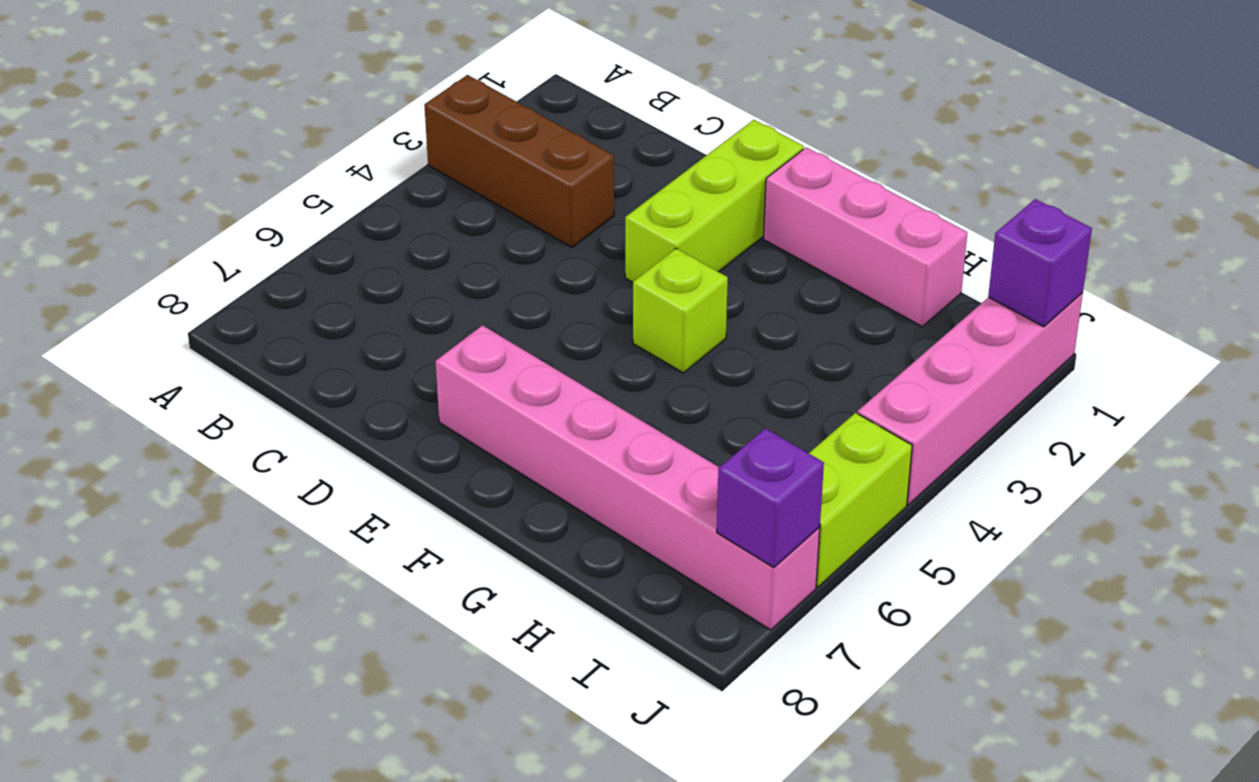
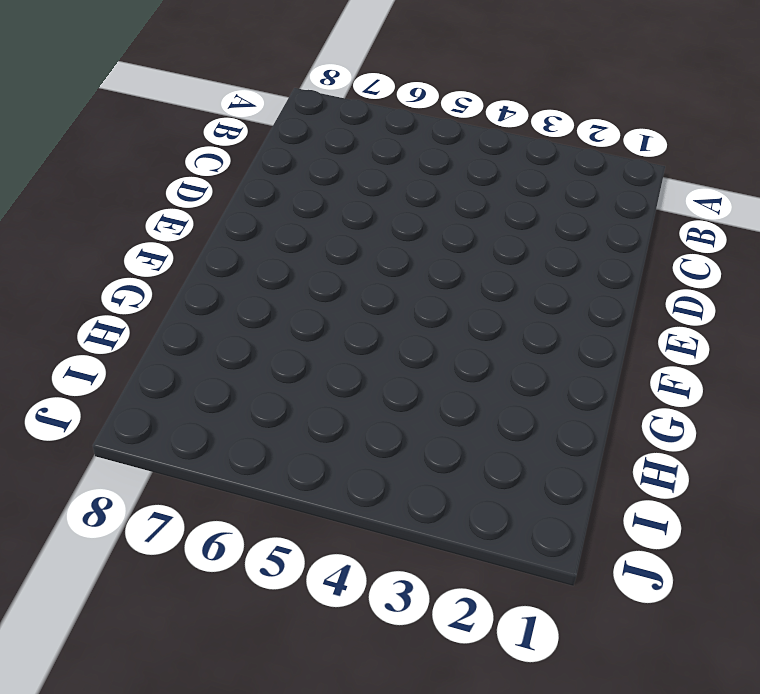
none -> brown 1x3 brick [424,75,614,247]
none -> lime 1x3 brick [625,120,804,282]

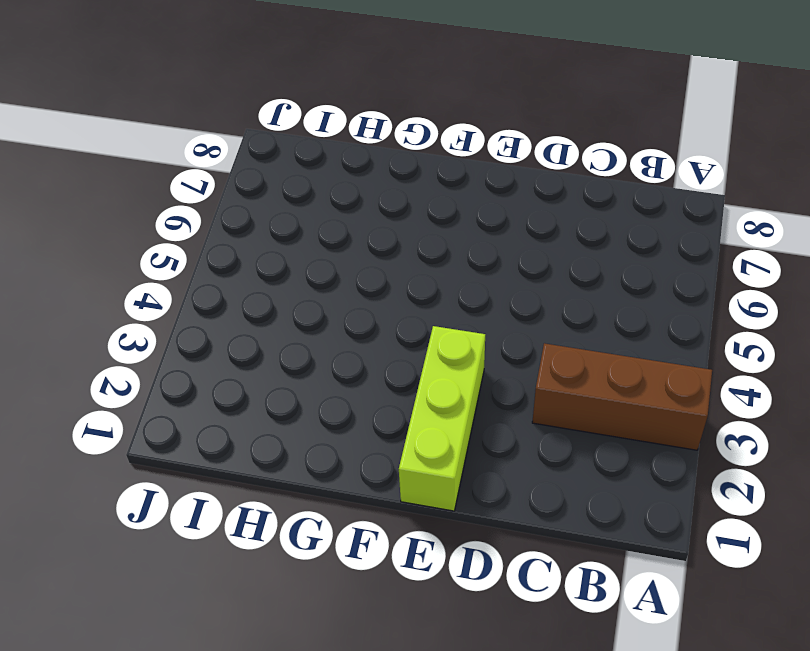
none -> pink 1x6 brick [436,325,820,630]
none -> pink 1x3 brick [764,147,968,327]

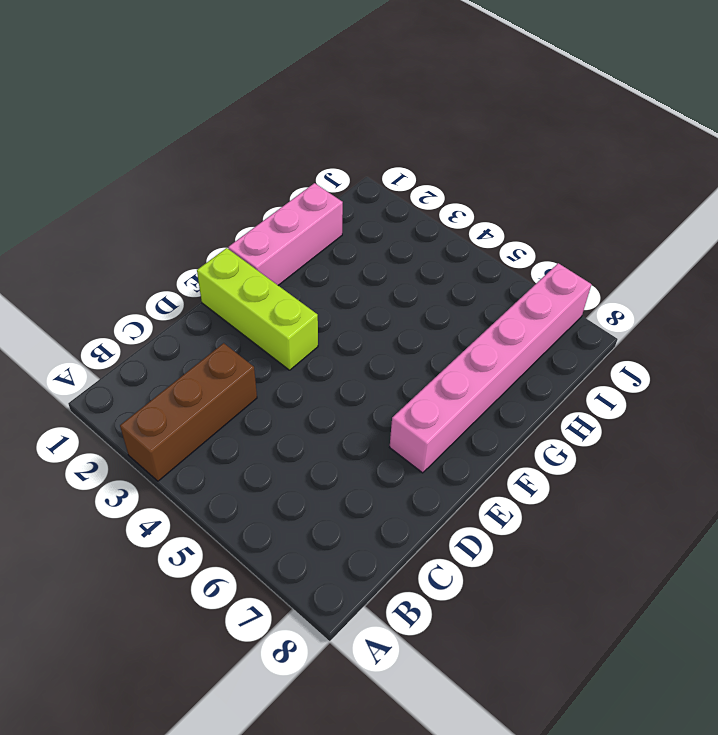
none -> lime 1x1 brick [633,248,728,373]
none -> pink 1x4 brick [858,293,1083,505]

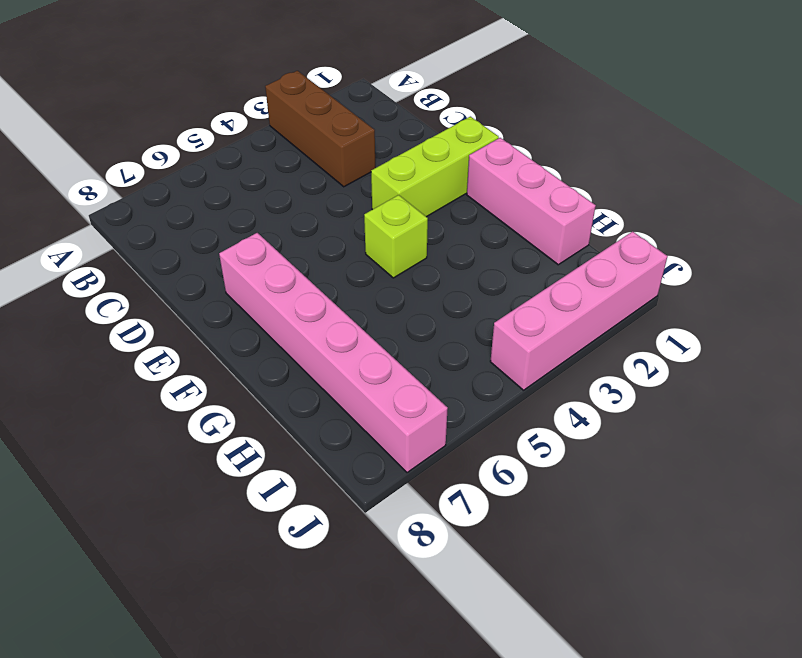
none -> lime 1x2 brick [809,413,912,587]
none -> purple 1x1 brick [988,199,1092,327]

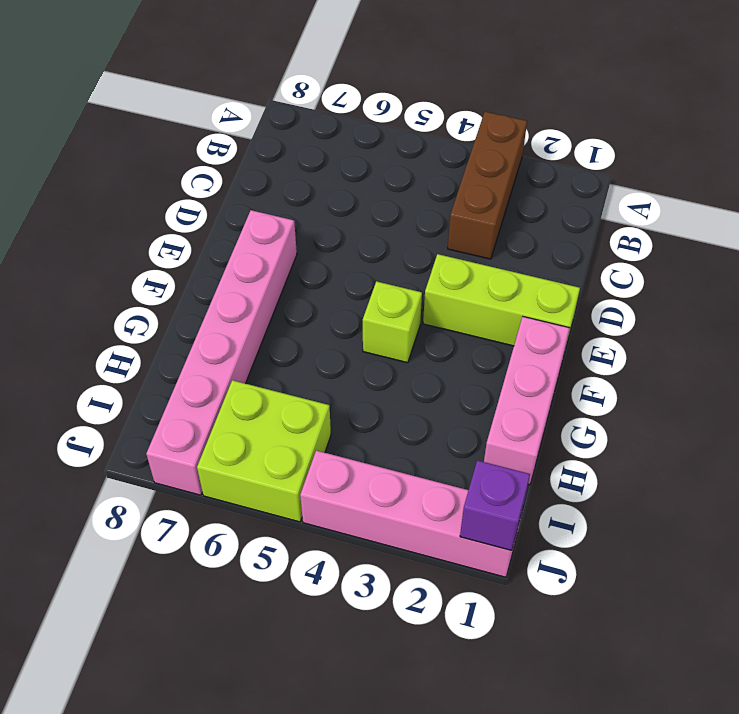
lime 2x2 brick [197,380,331,522] -> lime 1x2 brick [809,413,912,587]
none -> purple 1x1 brick [717,428,824,568]

